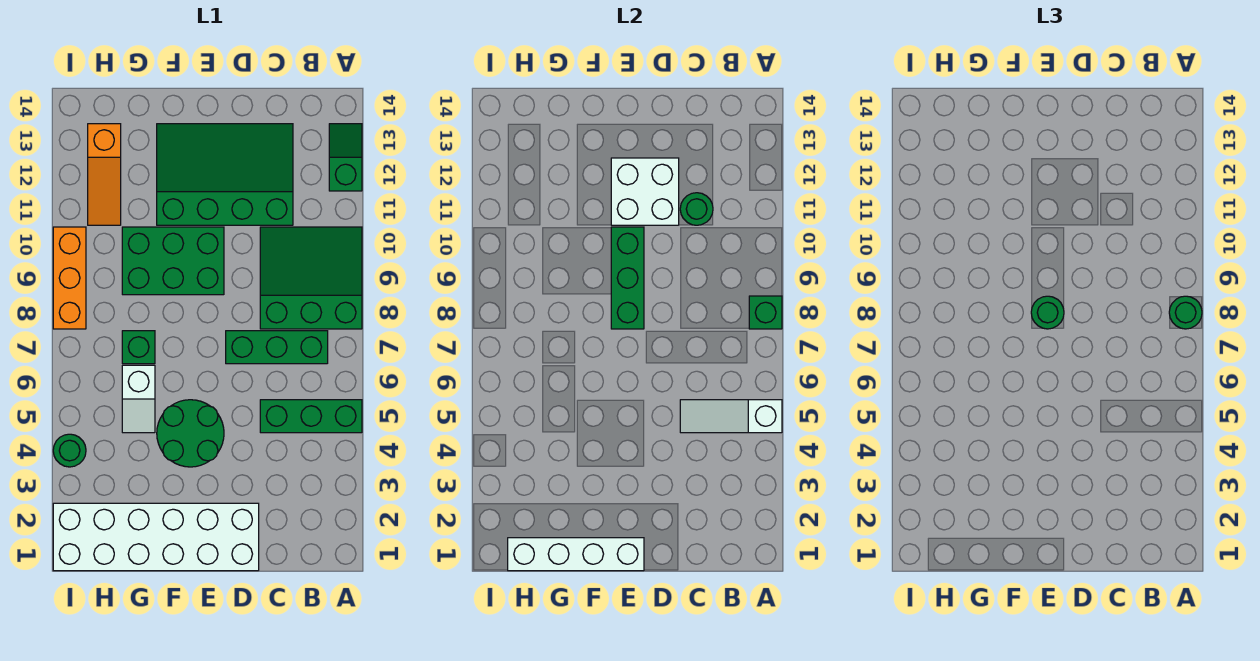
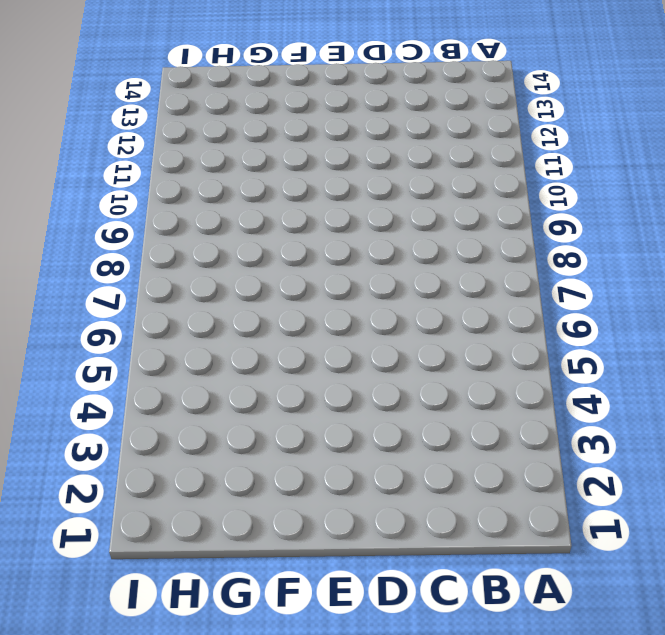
none -> green 1x3 brick [260,400,362,433]
none -> green 3x3 slope [260,227,362,329]
none -> green 1x2 slope [329,124,362,191]

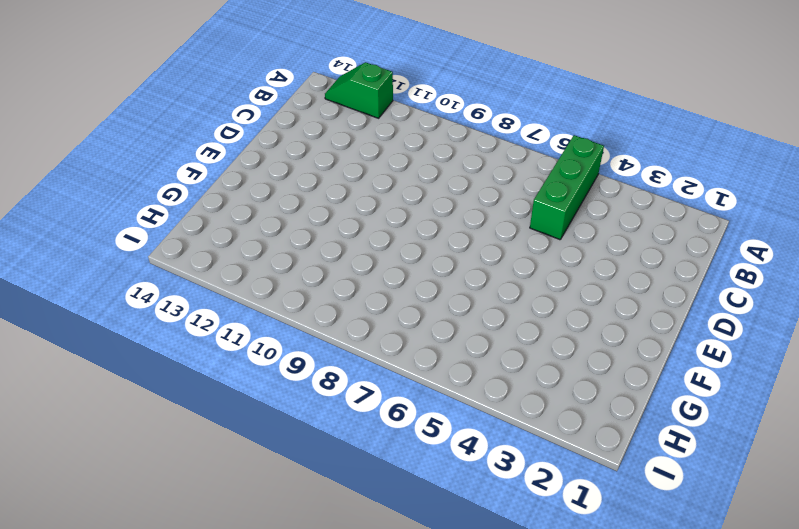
none -> green 3x3 slope [260,227,362,329]
none -> green 1x3 brick [226,331,328,364]
none -> green 3x4 slope [157,124,293,225]

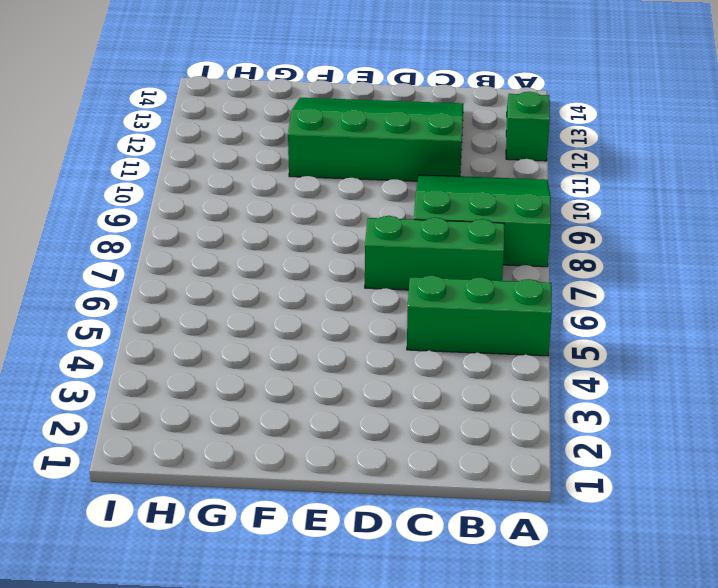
none -> white 2x6 brick [53,503,259,571]
none -> green 2x2 round brick [157,400,224,467]
none -> green 2x3 brick [122,227,224,295]

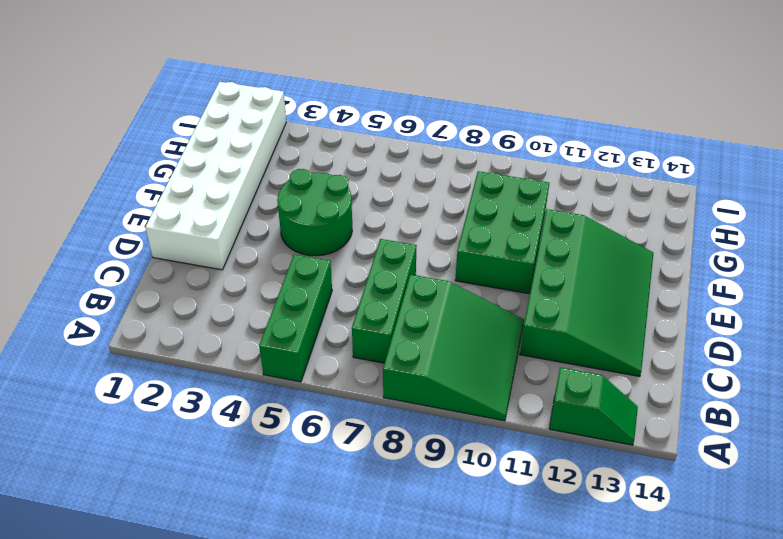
none -> white 1x2 slope [122,365,155,433]
none -> green 1x1 brick [122,331,155,364]
none -> orange 1x3 slope [88,124,121,225]

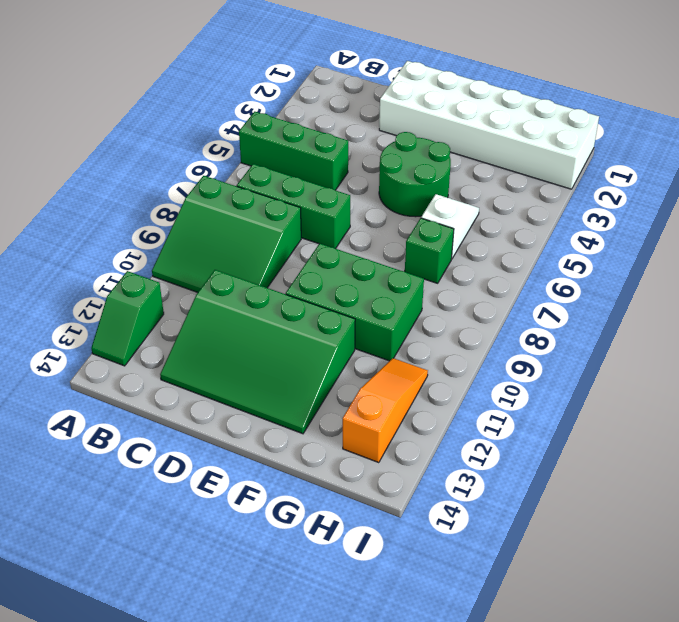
none -> green 1x1 round brick [53,434,86,467]
none -> orange 1x3 brick [53,227,86,329]
none -> white 1x3 slope [680,400,782,433]

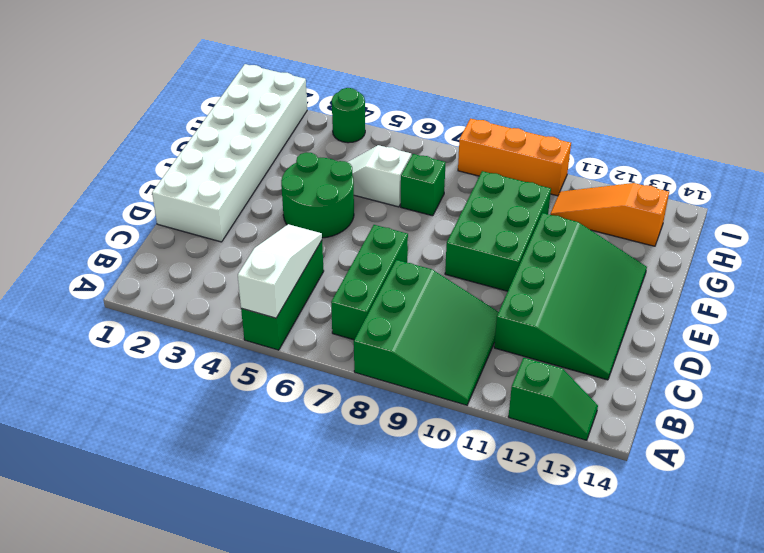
none -> green 1x1 brick [749,296,782,329]
none -> green 1x1 round brick [680,193,713,225]
none -> white 2x2 brick [611,158,679,225]

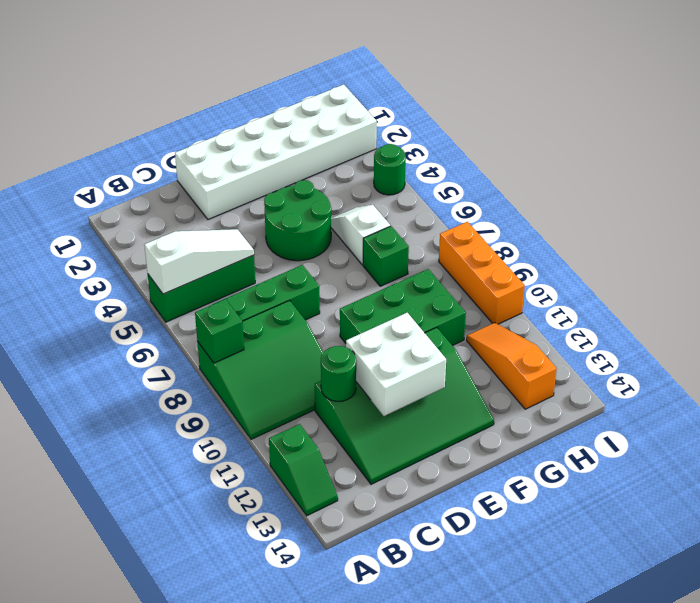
none -> white 1x4 brick [508,538,644,571]
none -> green 1x3 brick [611,227,644,329]
none -> green 1x1 round brick [1169,296,1202,329]

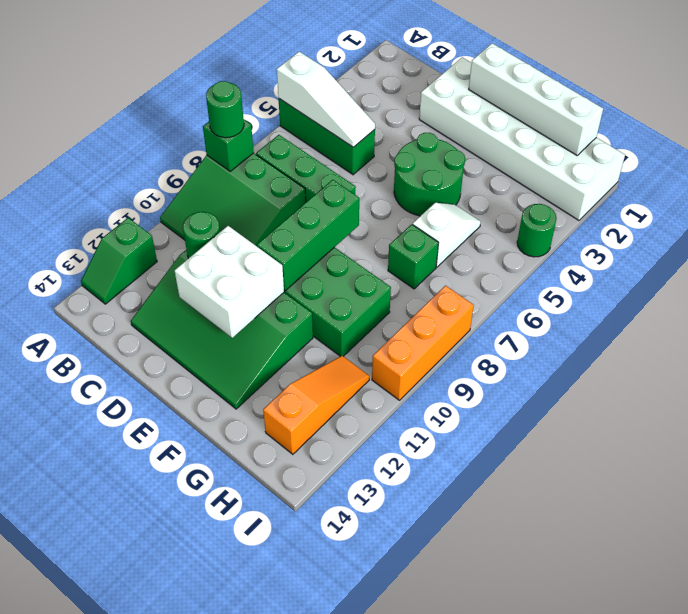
none -> green 1x1 round brick [1031,296,1064,329]

